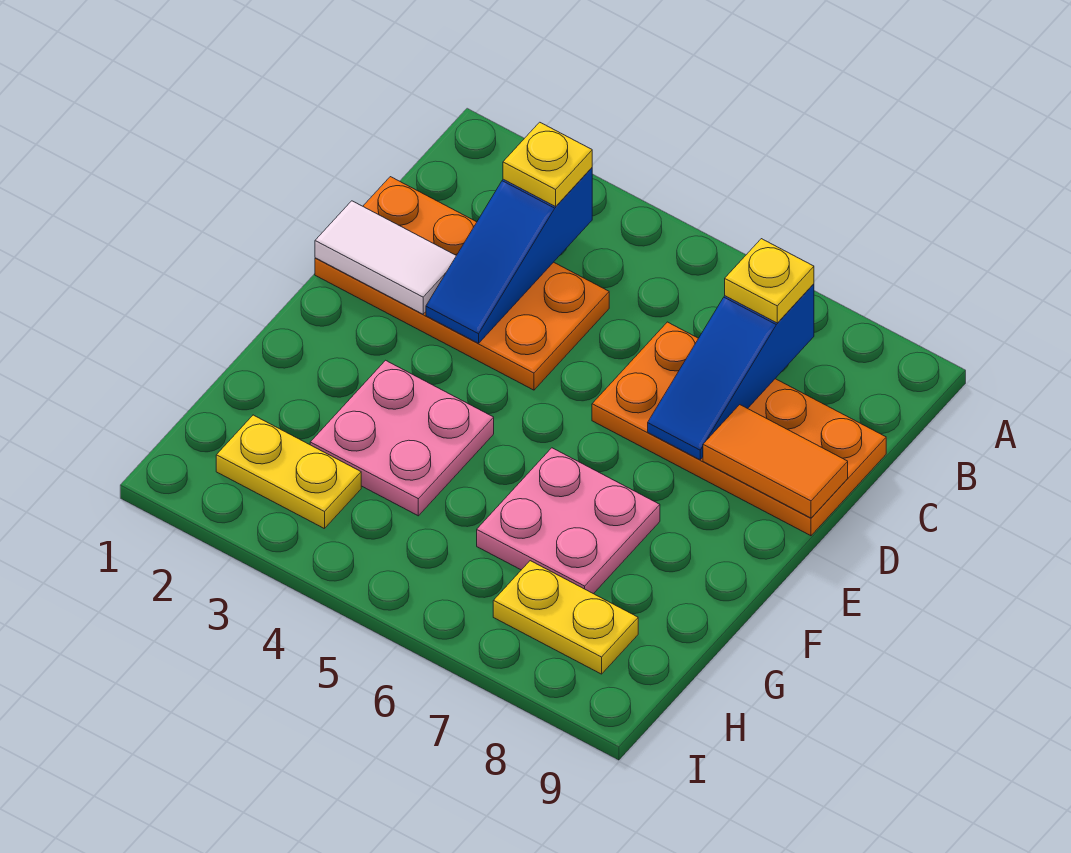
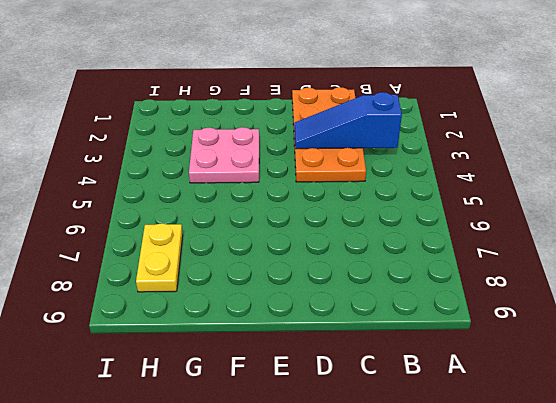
none -> orange 2x4 plate [592,322,886,536]
none -> pink 2x2 plate [477,448,660,594]
none -> yellow 1x2 plate [216,415,361,529]

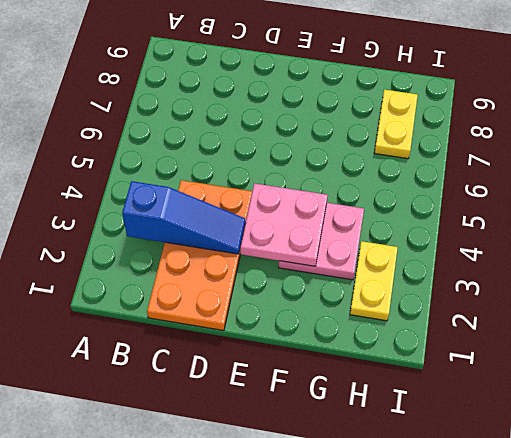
pink 2x2 plate [240,183,328,266] -> pink 2x2 plate moved to [477,448,660,594]
none -> orange 2x4 plate [592,322,886,536]
none -> blue 1x3 slope [648,284,814,460]
none -> white 1x2 tile [315,201,456,314]

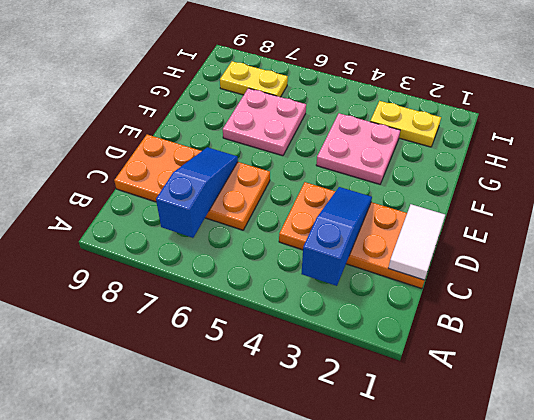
white 1x2 tile [388,204,445,280] -> white 1x2 tile turned to [315,201,456,314]
none -> orange 1x2 tile [703,405,848,518]
none -> yellow 1x1 plate [503,122,592,207]
none -> yellow 1x1 plate [725,239,814,323]

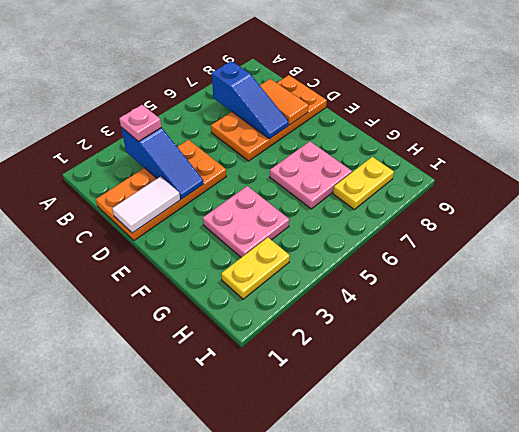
pink 1x1 plate [119,105,161,141] -> yellow 1x1 plate [503,122,592,207]
orange 1x2 tile [260,79,308,125] -> orange 1x2 tile turned to [703,405,848,518]
none -> yellow 1x1 plate [725,239,814,323]

